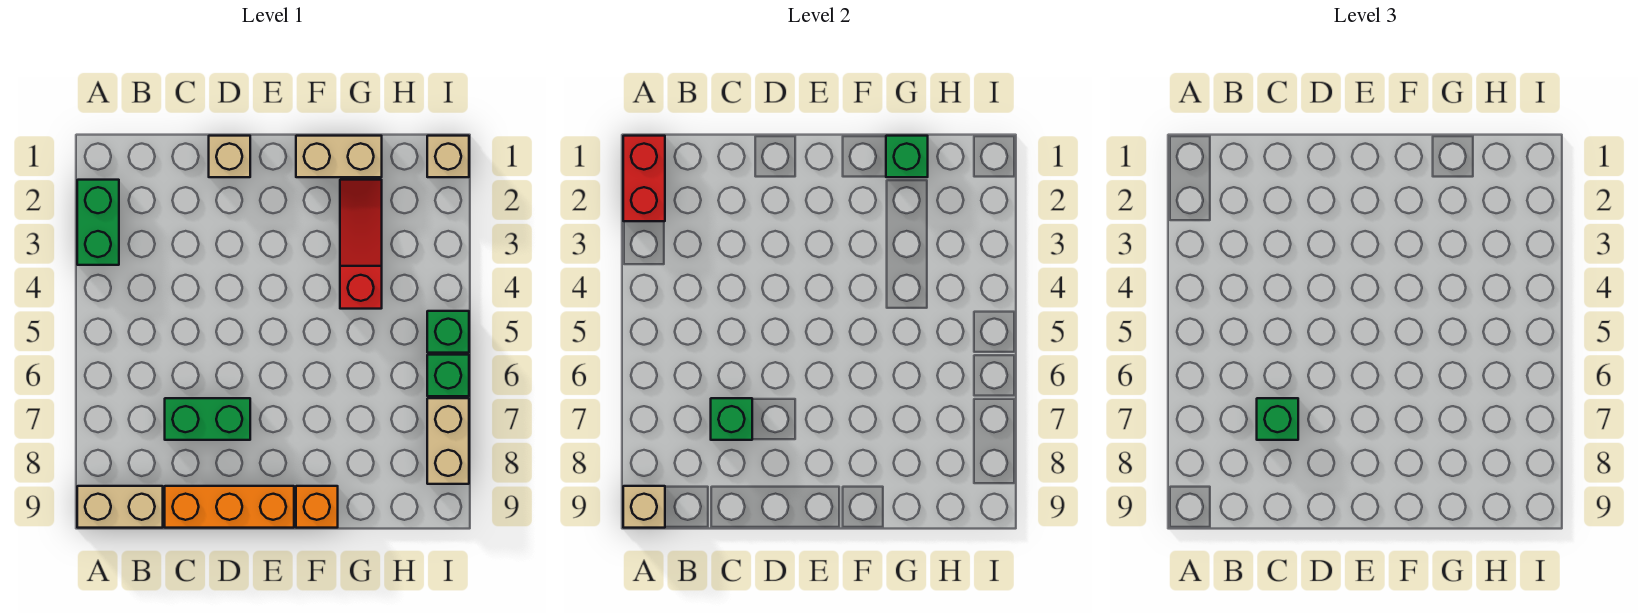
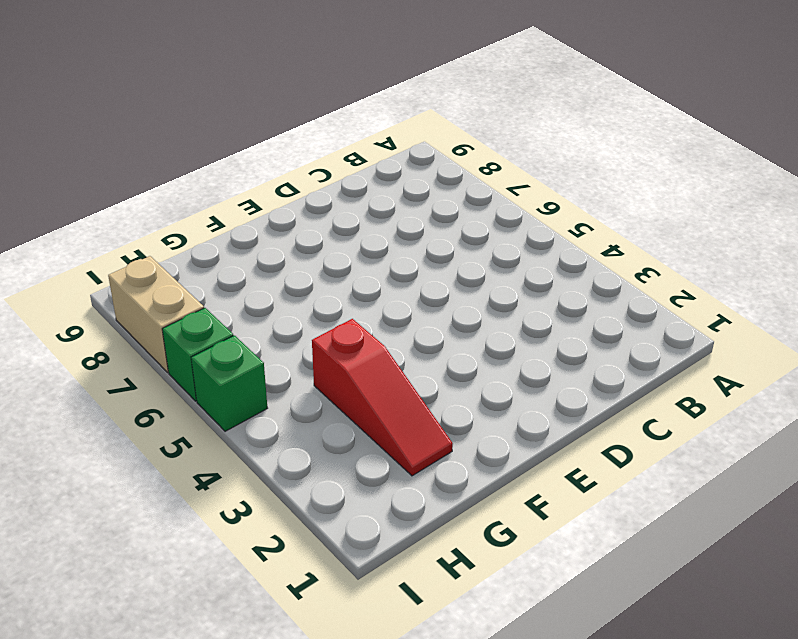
none -> green 1x2 brick [77,180,119,265]
none -> tan 1x2 brick [77,486,163,528]
none -> green 1x2 brick [165,398,250,440]

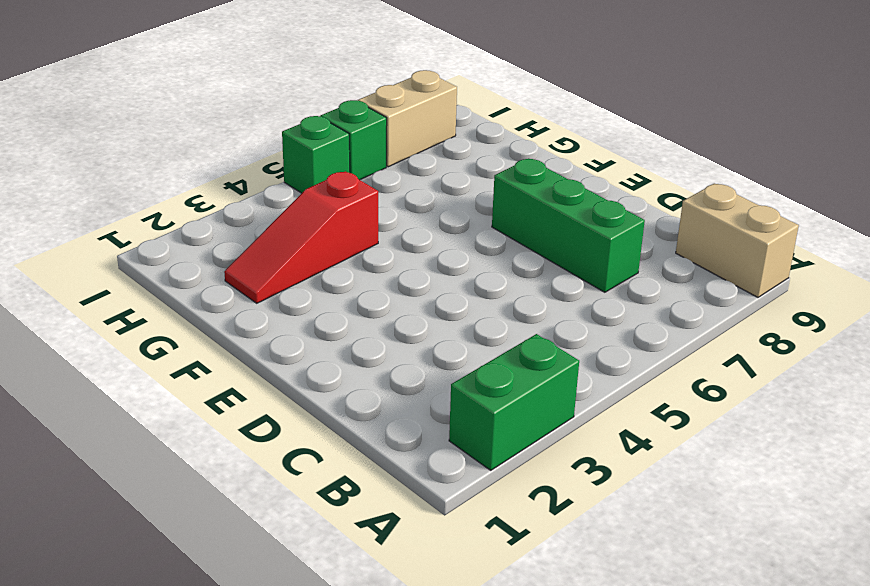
green 1x3 brick [492,159,645,292] -> green 1x2 brick [165,398,250,440]
none -> orange 1x3 brick [165,486,294,528]
none -> tan 1x1 brick [209,136,250,177]
none -> tan 1x2 brick [296,136,382,177]

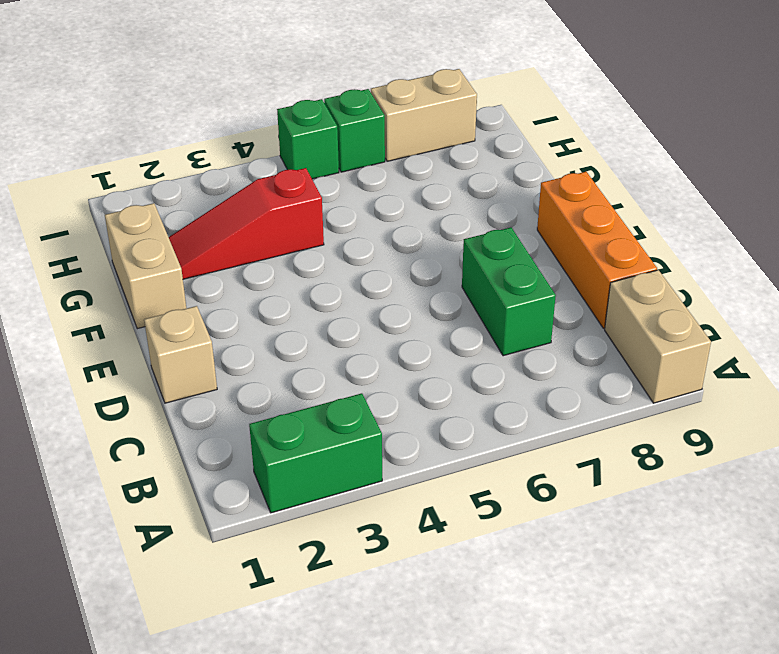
none -> orange 1x1 brick [296,486,338,528]
none -> tan 1x1 brick [427,136,469,177]
none -> red 1x2 brick [623,136,665,221]

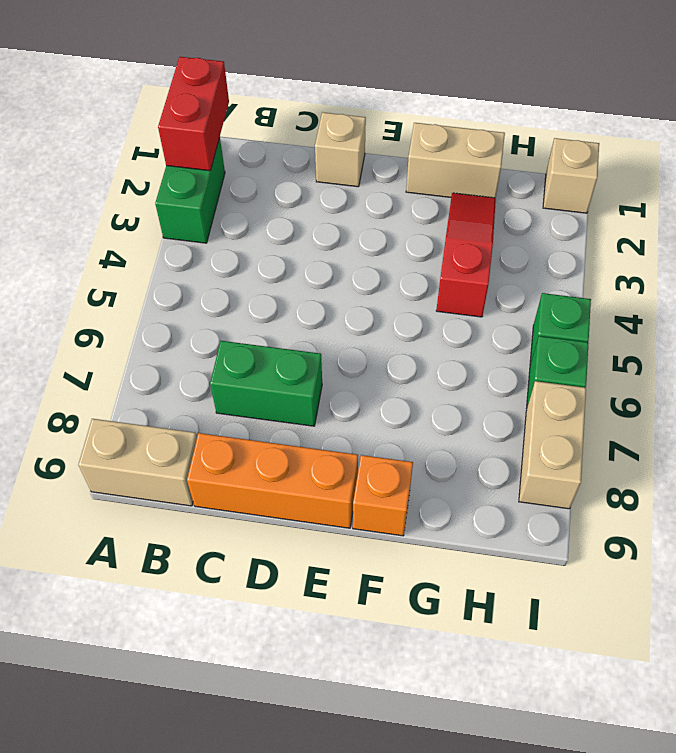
none -> tan 1x1 brick [623,486,665,528]
none -> green 1x1 brick [711,398,752,440]
none -> green 1x1 brick [886,136,928,177]

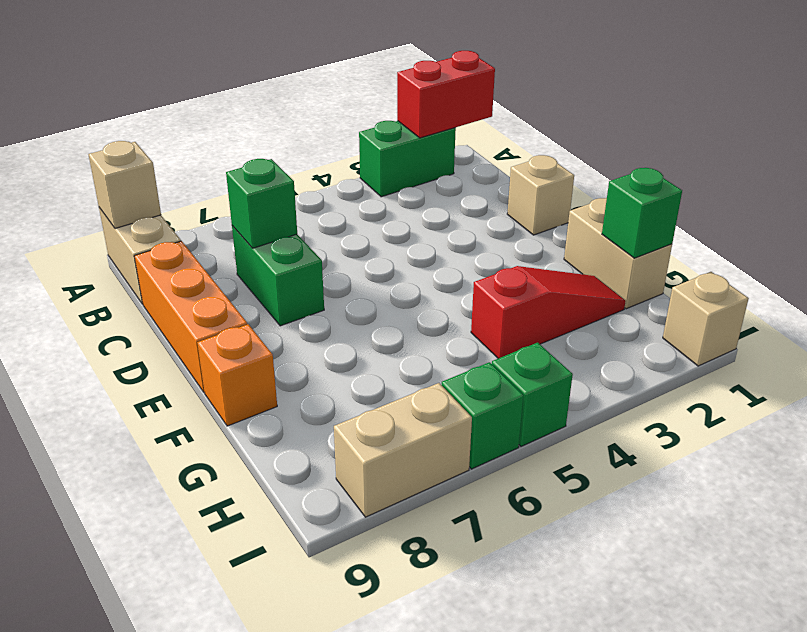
none -> green 1x1 brick [1257,398,1298,440]

